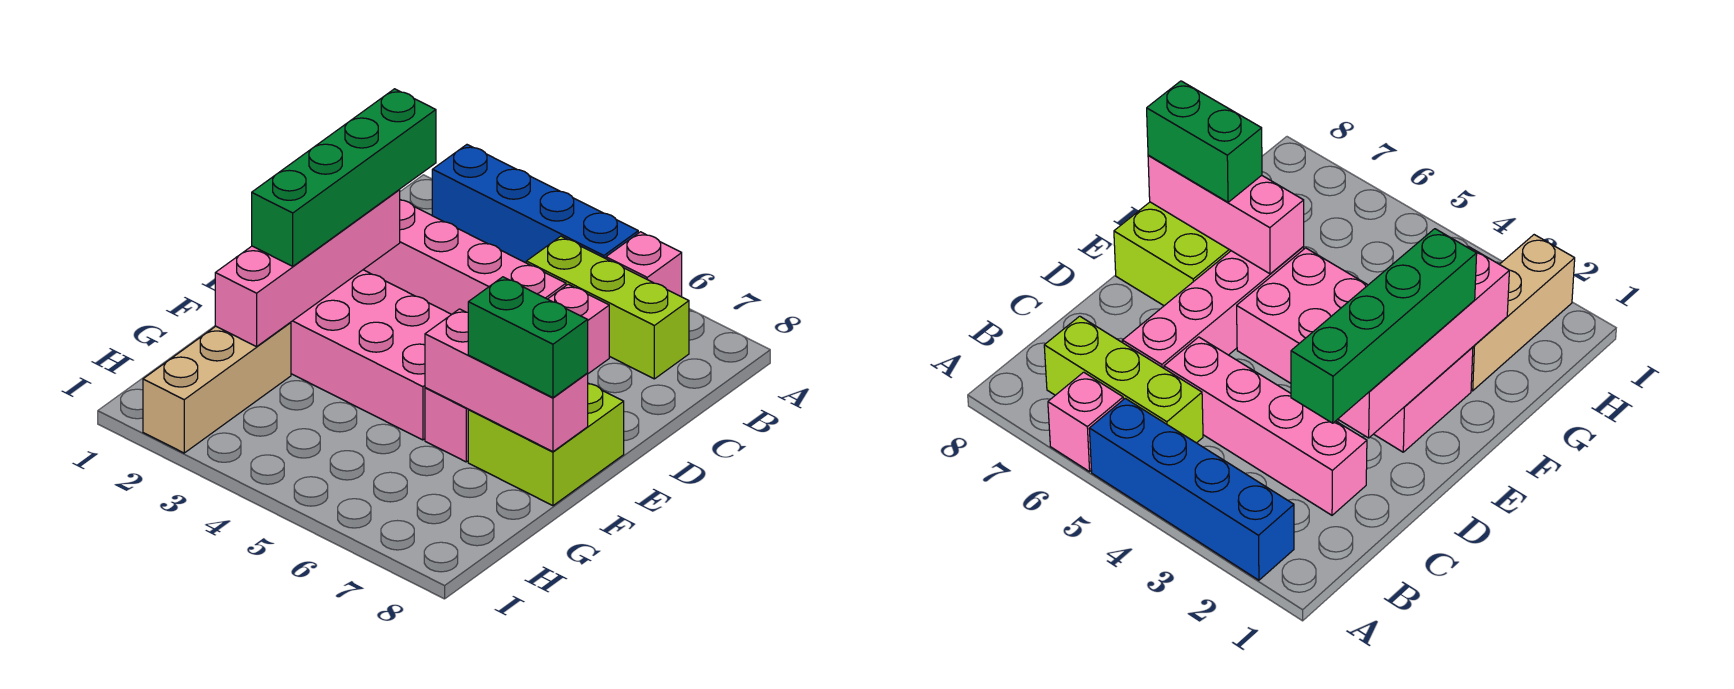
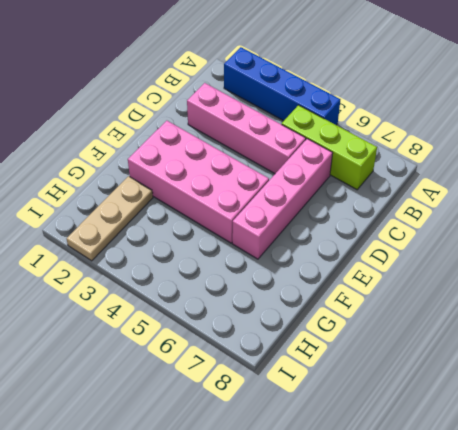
tan 1x3 plate [67,176,153,261] -> tan 1x3 brick [143,322,291,453]
none -> pink 1x1 brick [606,232,682,297]
none -> lime 2x2 brick [468,384,624,506]
none -> pink 1x4 brick [215,190,400,347]

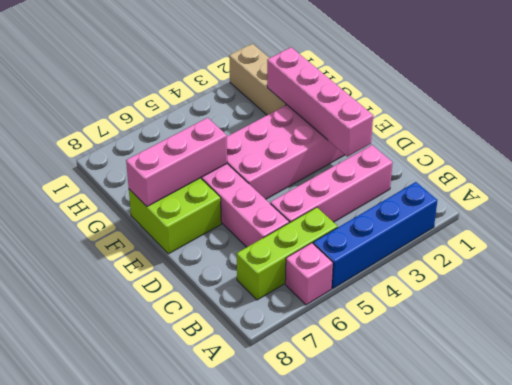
none -> green 1x4 brick [252,89,436,266]
none -> green 1x2 brick [468,277,588,398]

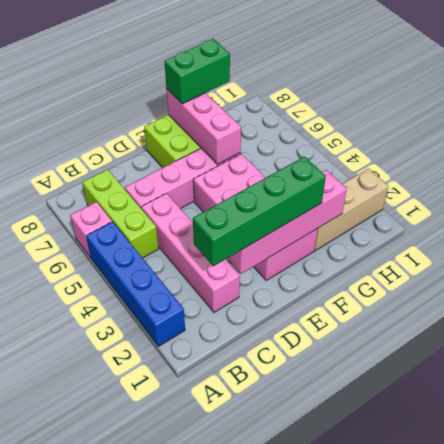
green 1x2 brick [164,39,230,104] -> green 1x2 brick turned to [468,277,588,398]

